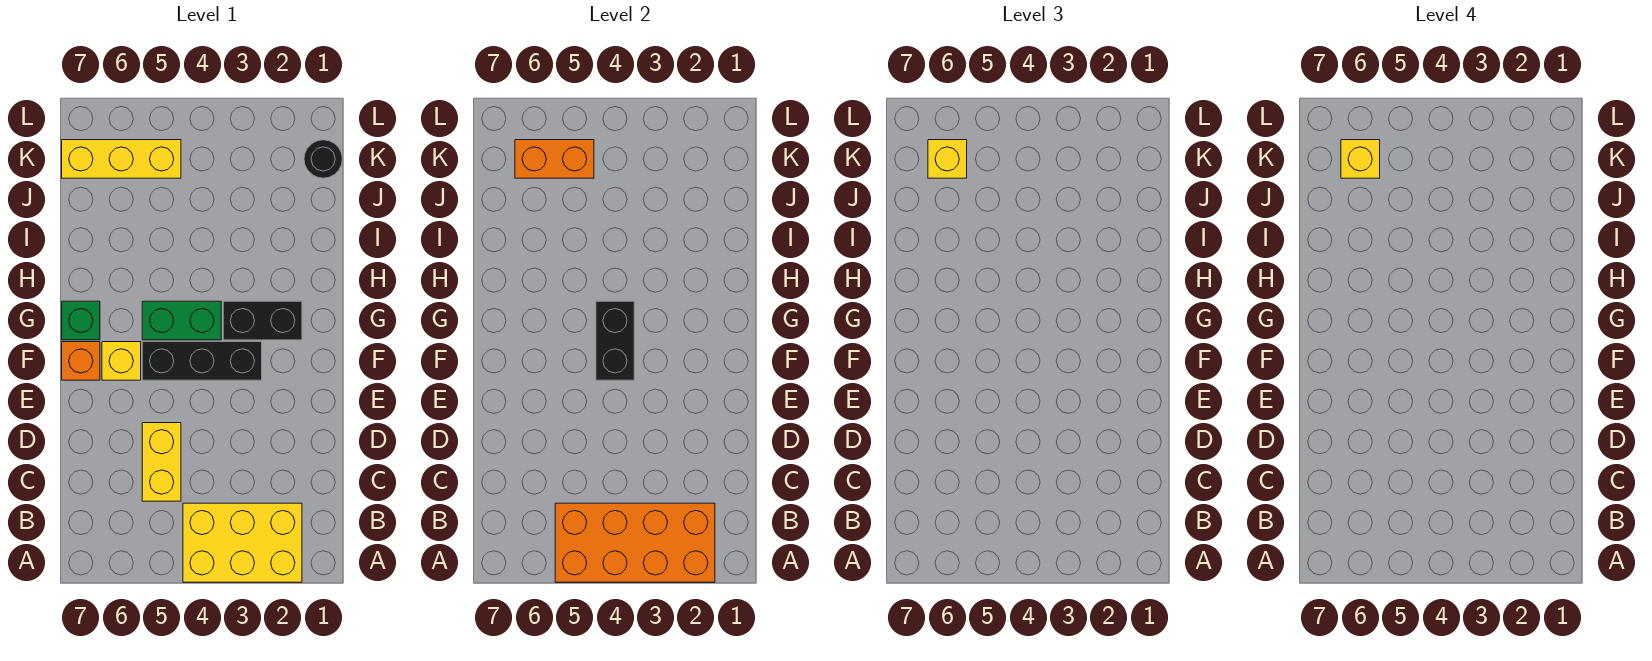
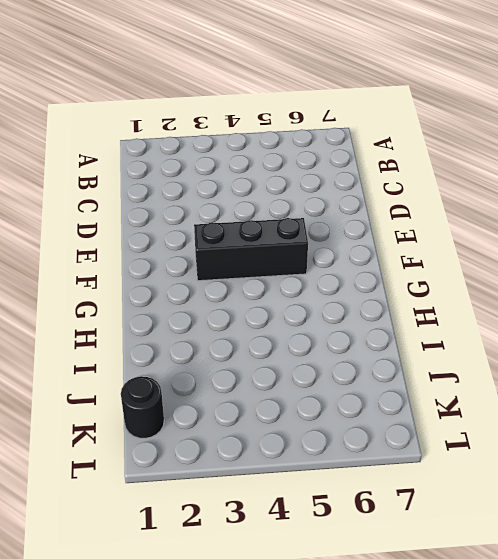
none -> yellow 2x3 brick [183,503,302,582]
none -> yellow 1x2 brick [142,423,181,501]
none -> yellow 1x1 brick [102,342,141,380]

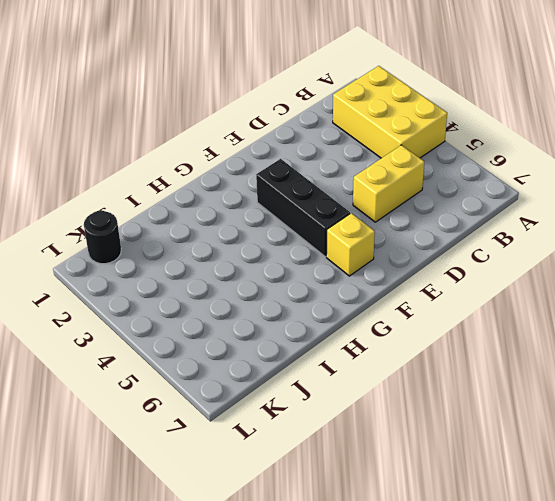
none -> orange 1x1 brick [62,342,100,380]
none -> black 1x2 brick [223,301,302,340]
none -> green 1x2 brick [142,301,221,340]

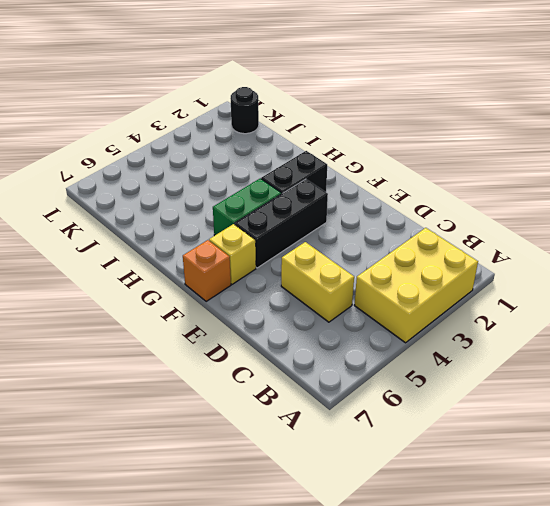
none -> green 1x1 brick [62,301,100,340]
none -> yellow 1x3 brick [62,140,181,178]
none -> orange 2x4 brick [555,503,715,582]

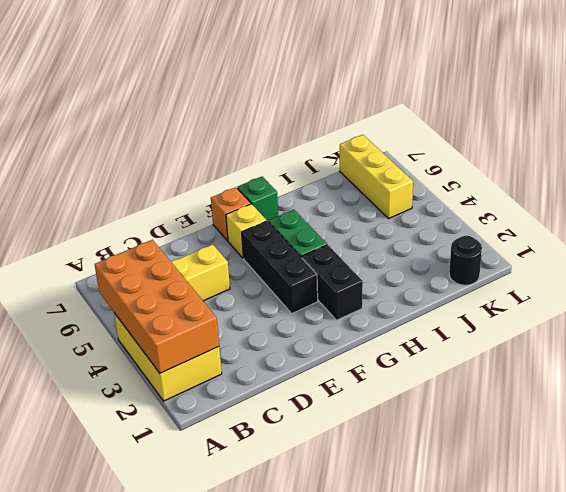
none -> black 1x2 brick [596,301,634,380]
none -> orange 1x2 brick [515,140,594,178]
none -> yellow 1x1 brick [928,140,967,178]

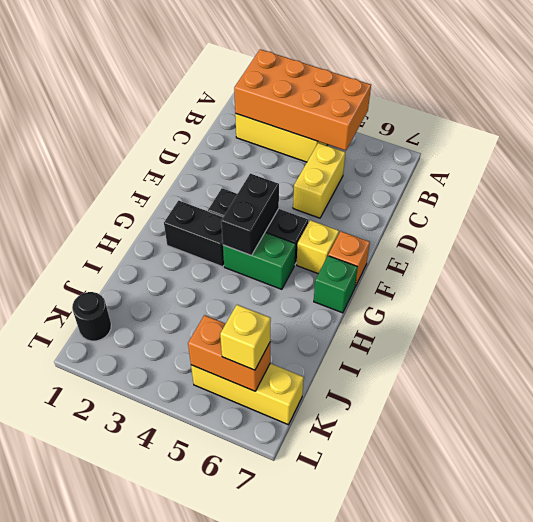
none -> yellow 1x1 brick [1341,140,1380,178]

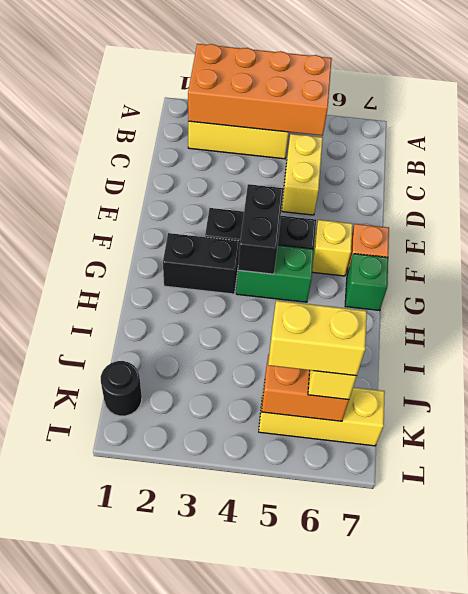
yellow 1x2 brick [268,301,367,376] -> yellow 1x1 brick [1341,140,1380,178]

